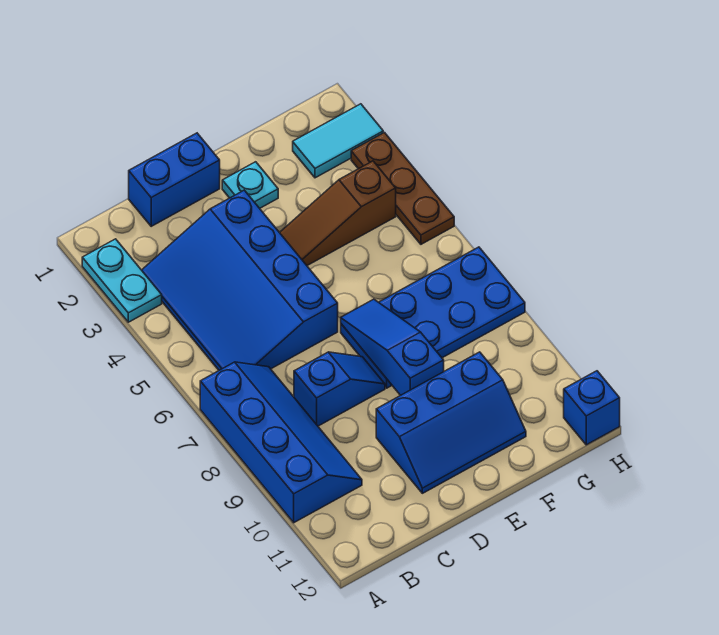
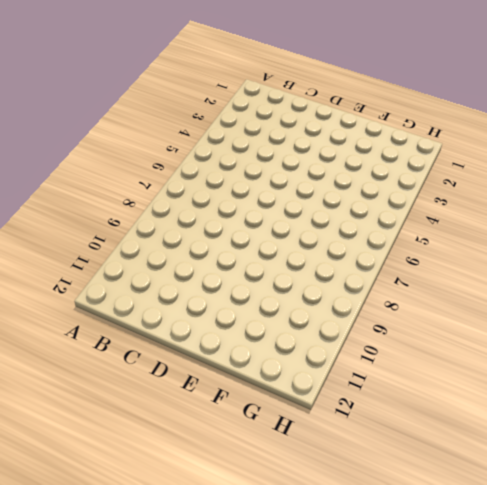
none -> cyan 1x2 plate [82,239,162,322]
none -> blue 2x4 slope [200,362,362,523]
none -> blue 3x4 slope [142,190,338,370]

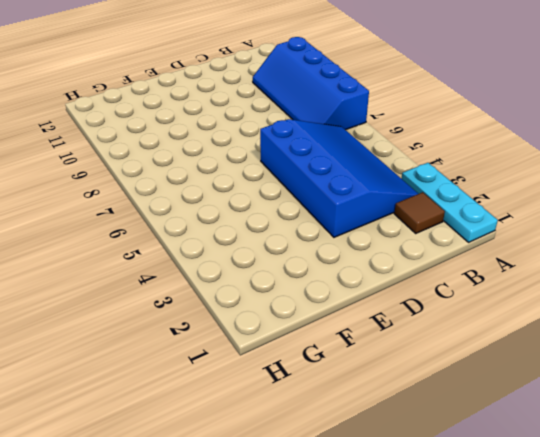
cyan 1x3 plate [401,163,498,242] -> cyan 1x2 plate [82,239,162,322]
brown 1x1 tile [394,192,445,233] -> none
none -> blue 1x2 brick [129,133,220,226]
none -> blue 1x2 slope [294,352,385,426]
none -> blue 2x3 slope [376,352,526,493]

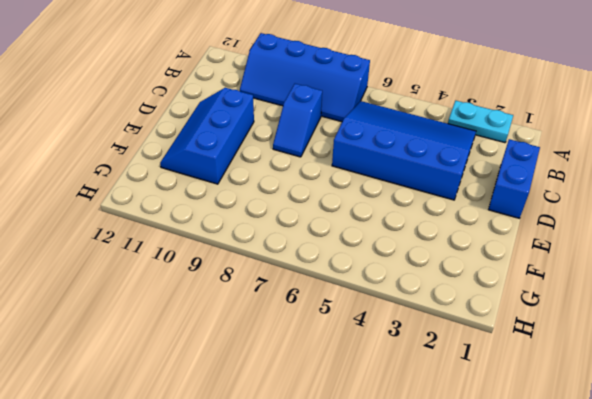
none -> cyan 1x1 plate [222,162,278,208]
none -> brown 1x3 slope [280,161,396,266]
none -> blue 2x4 plate [341,247,525,388]

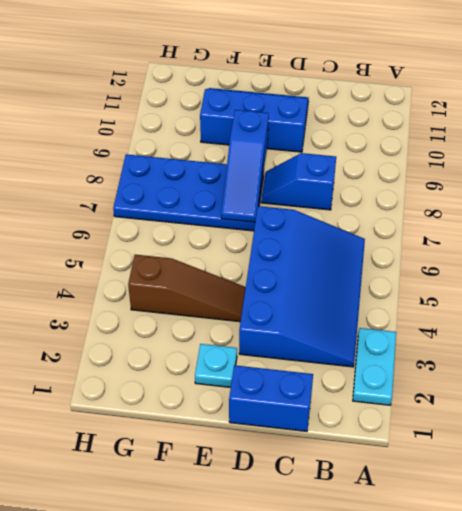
none -> blue 2x4 slope [200,362,362,523]
none -> cyan 1x2 tile [293,104,383,178]
none -> brown 1x3 plate [351,133,454,244]

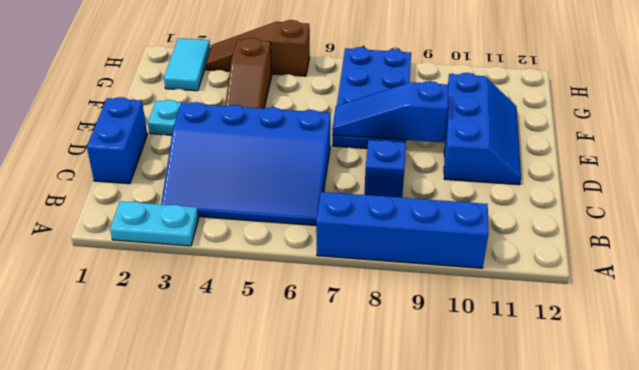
brown 1x3 slope [206,20,310,76] -> brown 1x3 plate [351,133,454,244]
none -> blue 1x1 brick [564,371,620,445]

